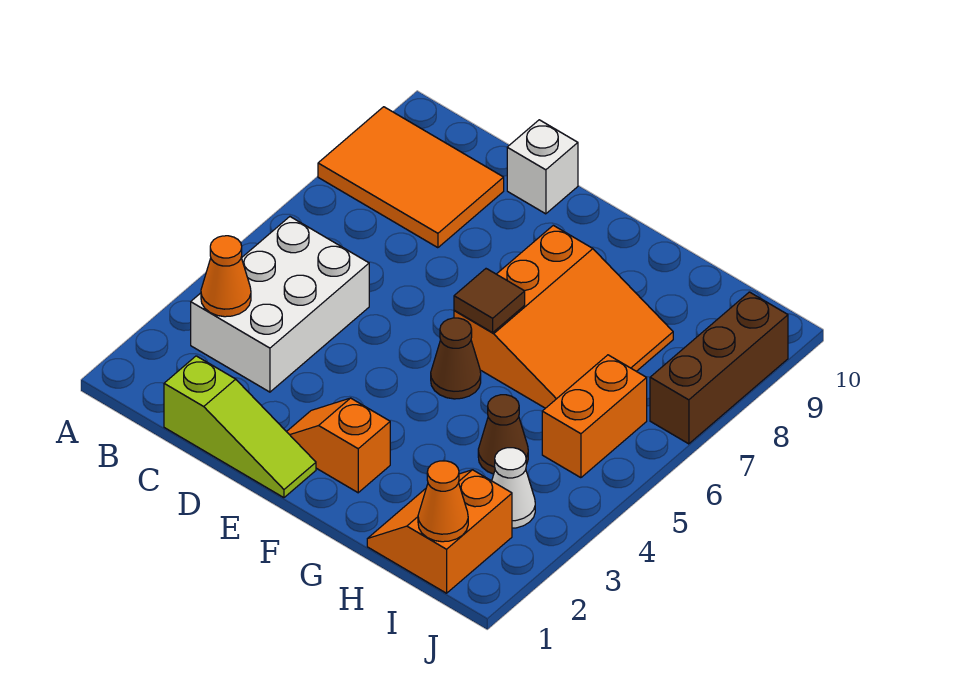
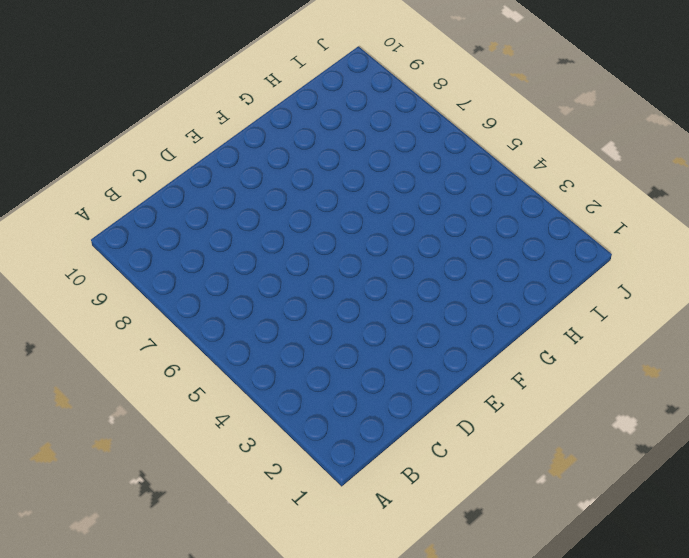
none -> orange 2x3 tile [318,107,504,248]
none -> white 2x3 brick [191,217,369,392]
none -> lime 1x3 slope [164,356,316,498]

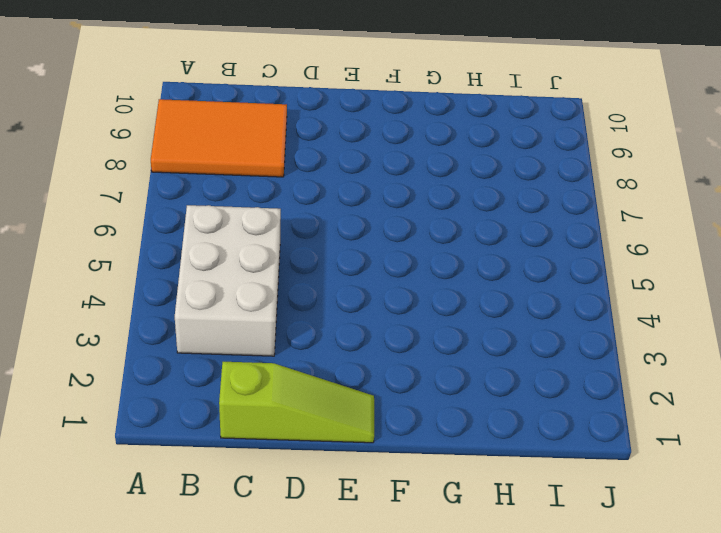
none -> white 1x1 brick [507,120,578,214]
none -> orange 1x2 slope [287,398,390,493]
none -> brown 1x1 cone [431,318,481,399]

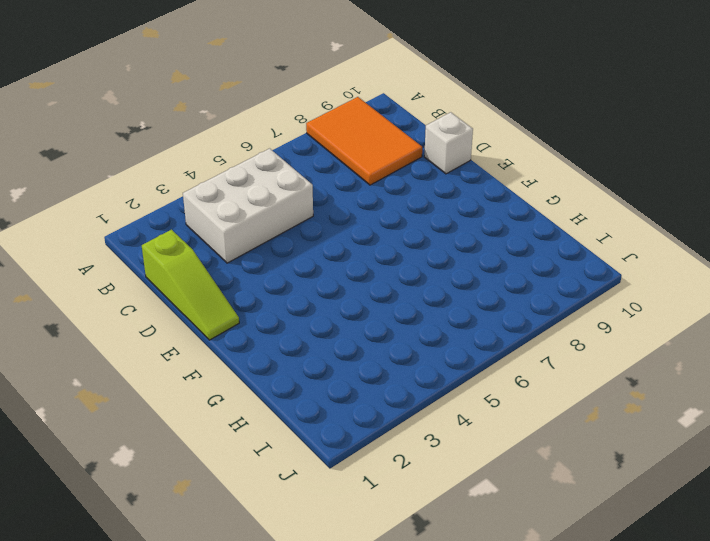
none -> orange 1x2 slope [287,398,390,493]
none -> brown 1x1 cone [431,318,481,399]
none -> orange 3x3 slope [454,225,673,408]

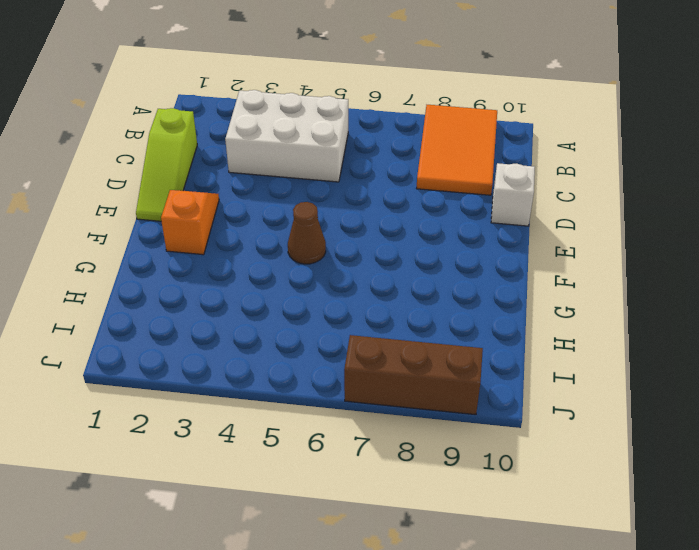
none -> orange 3x3 slope [454,225,673,408]
none -> orange 2x2 slope [367,470,512,593]
none -> brown 1x1 cone [478,395,528,474]

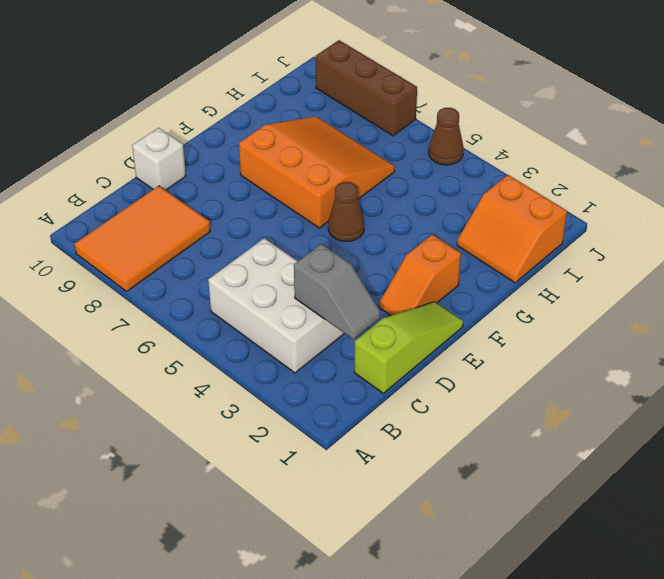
grey 1x2 slope [294,244,380,339] -> none
brown 1x1 cone [429,108,464,165] -> brown 1x1 cone moved to [478,395,528,474]
none -> white 1x1 cone [492,448,535,528]
none -> orange 1x2 brick [542,355,647,478]
none -> orange 1x1 cone [201,236,251,317]

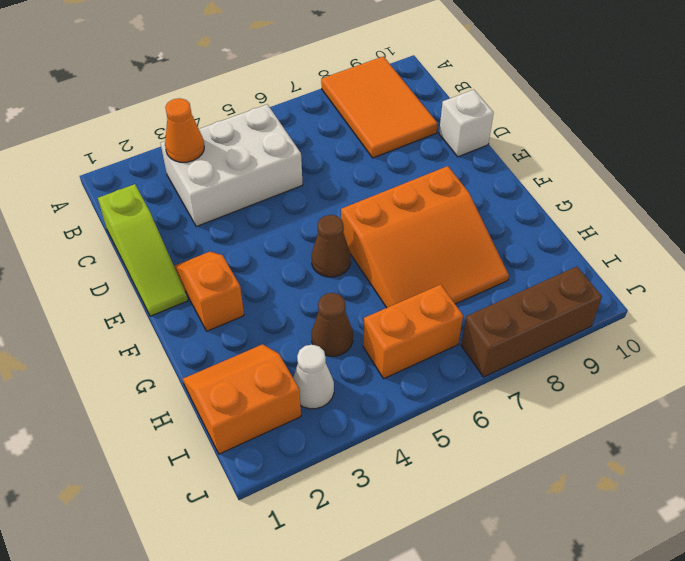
none -> brown 1x1 tile [454,269,525,333]
none -> orange 1x1 cone [418,461,468,542]

